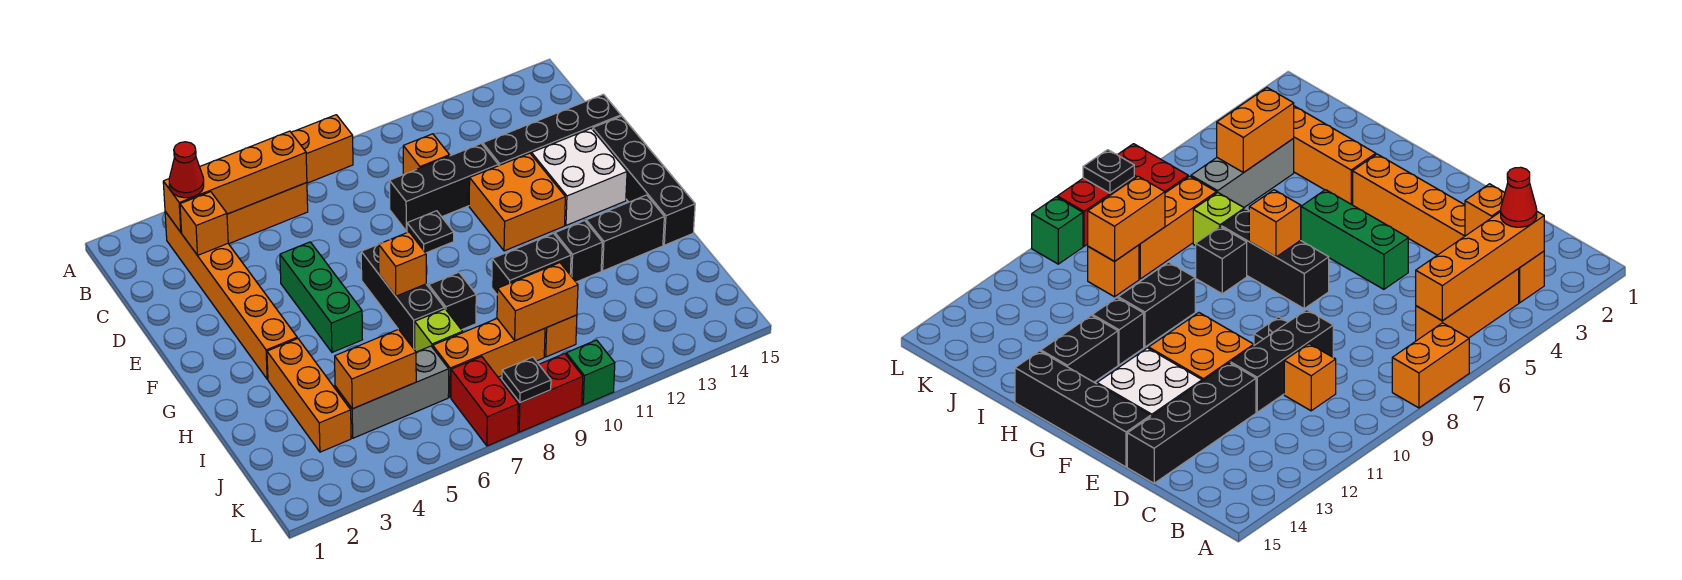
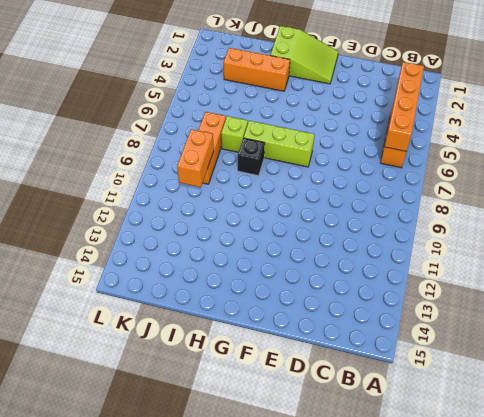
lime 2x3 slope [270,26,338,84] -> none
lime 1x3 brick [244,121,315,167] -> black 1x3 brick [361,244,444,349]
none -> orange 1x2 brick [291,115,353,183]
none -> orange 1x6 brick [165,212,297,379]
none -> orange 1x1 brick [403,134,450,174]
none -> black 1x3 brick [389,144,498,231]

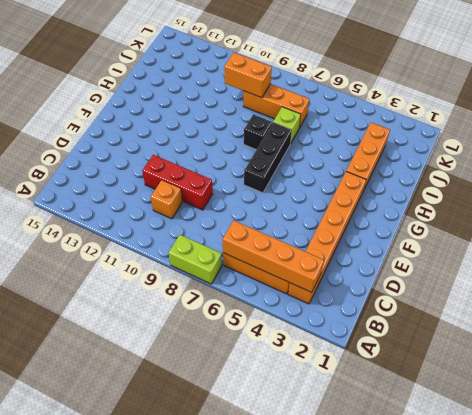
lime 1x2 brick [169,235,222,284] -> orange 1x2 brick [291,115,353,183]
red 1x3 brick [142,155,213,210] -> black 1x3 brick [389,144,498,231]
none -> black 1x4 brick [483,94,621,166]
none -> green 1x3 brick [280,242,362,352]
none -> black 1x1 plate [407,211,454,253]
none -> orange 2x2 brick [469,153,565,251]

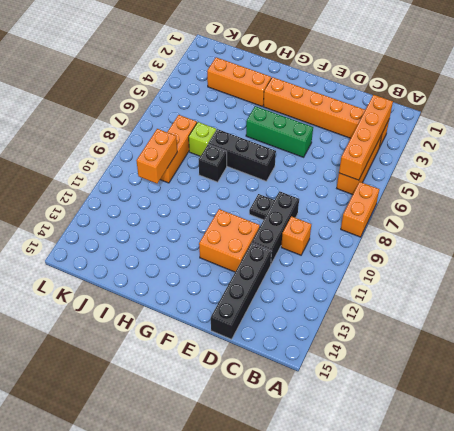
none -> white 2x2 brick [531,128,627,225]
none -> black 1x4 brick [593,116,695,245]
none -> black 1x2 brick [492,233,571,294]
none -> black 1x1 brick [555,221,602,282]

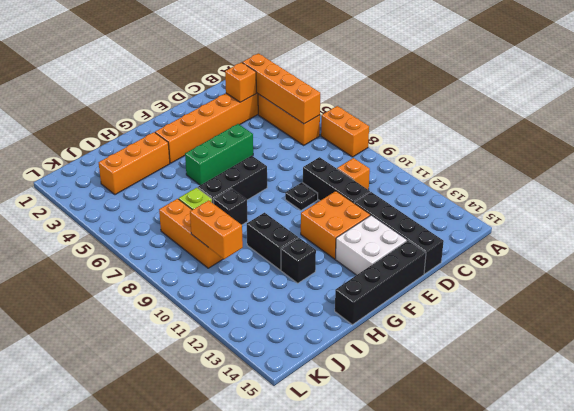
none -> black 1x2 brick [586,195,664,271]
none -> grey 1x3 brick [335,346,449,438]
none -> orange 1x1 brick [544,315,577,357]
none -> red 1x2 brick [451,357,518,446]

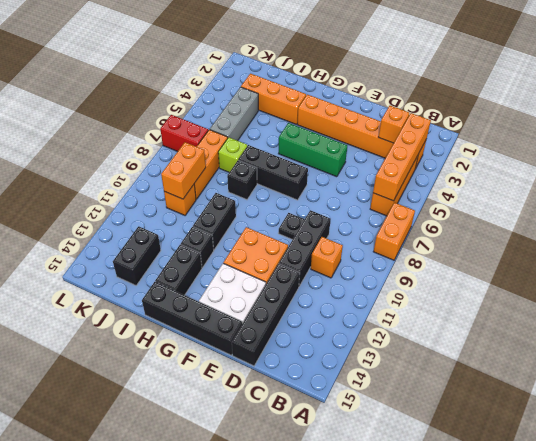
black 1x2 brick [113,226,161,285] -> none
none -> red 1x2 brick [502,354,583,432]
none -> green 1x1 brick [566,340,615,405]
none -> orange 1x1 brick [379,232,426,296]
none -> orange 1x2 brick [335,329,416,409]

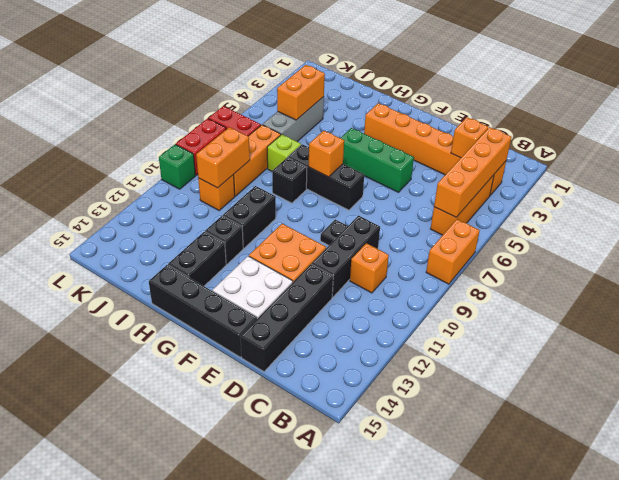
none -> orange 1x3 brick [267,338,351,452]
none -> black 1x1 plate [502,357,551,403]
none -> red 1x1 cone [169,142,204,198]

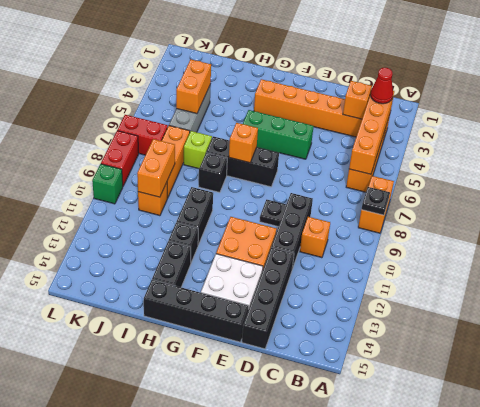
black 1x1 plate [361,187,390,215] -> black 1x1 plate moved to [502,357,551,403]
none -> orange 1x3 brick [267,338,351,452]

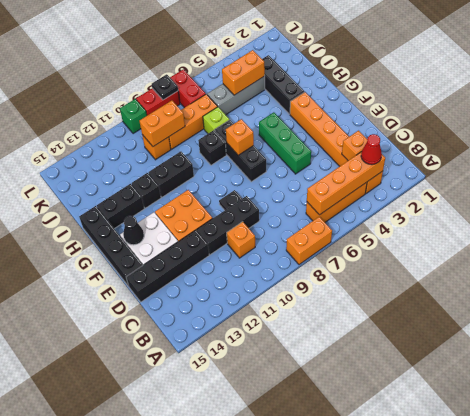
black 1x1 cone [123,216,144,245] -> none
black 1x3 brick [262,55,304,114] -> orange 1x3 brick [267,338,351,452]

